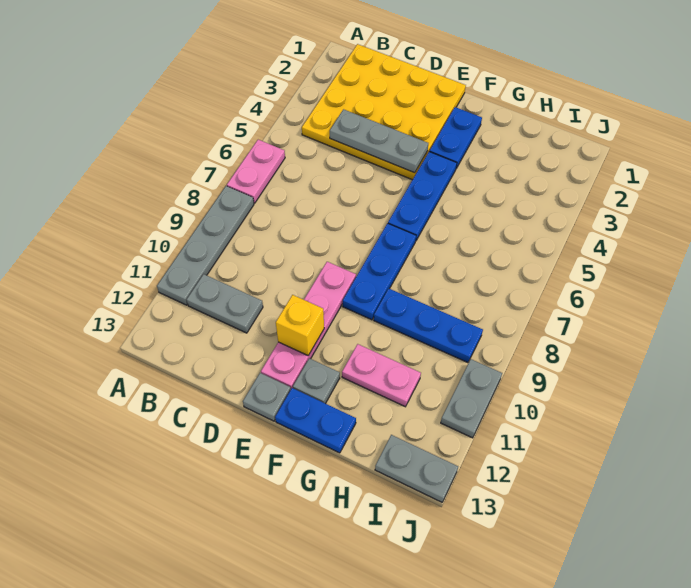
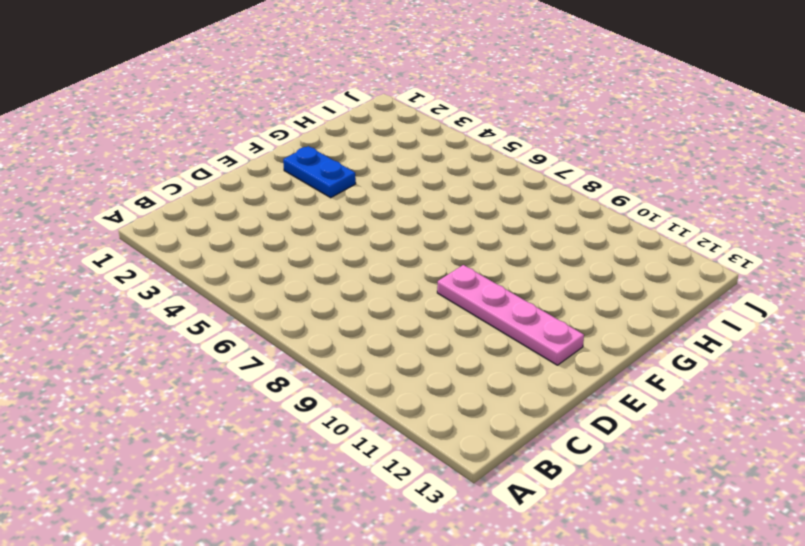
none -> pink 1x2 plate [227,140,285,203]
none -> grey 1x4 plate [157,186,254,305]
none -> yellow 4x4 plate [302,44,466,180]

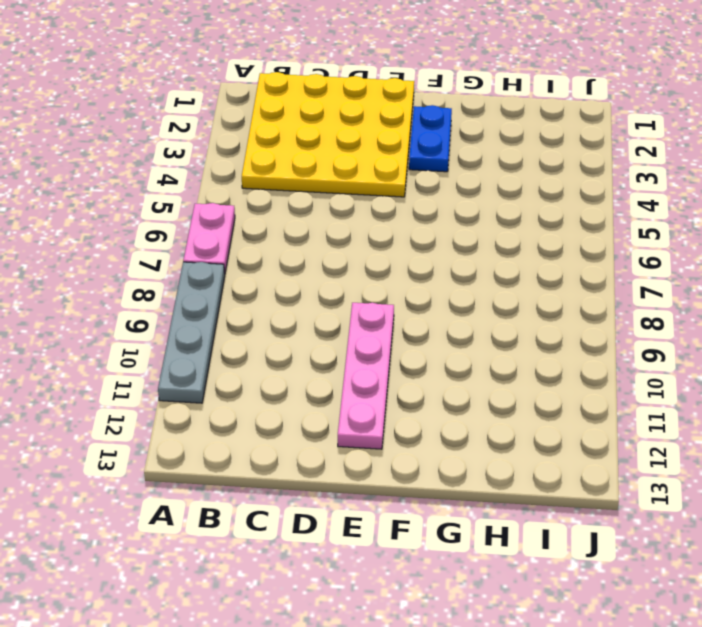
none -> grey 1x2 plate [186,274,263,333]
none -> grey 1x1 plate [243,373,291,421]
none -> blue 1x3 plate [388,152,457,240]

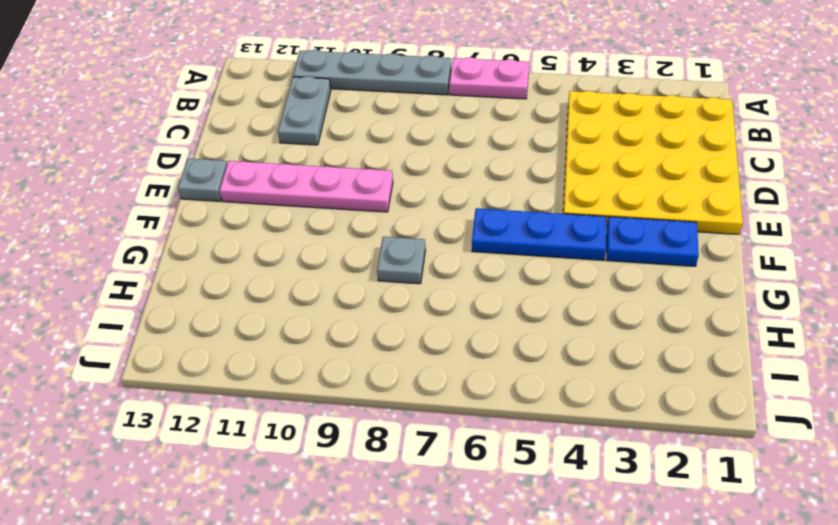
grey 1x1 plate [377,237,426,284] -> grey 1x1 plate moved to [293,358,340,404]
none -> blue 1x3 plate [343,223,416,320]
none -> blue 1x2 plate [275,388,356,453]
none -> blue 1x3 plate [374,289,483,363]

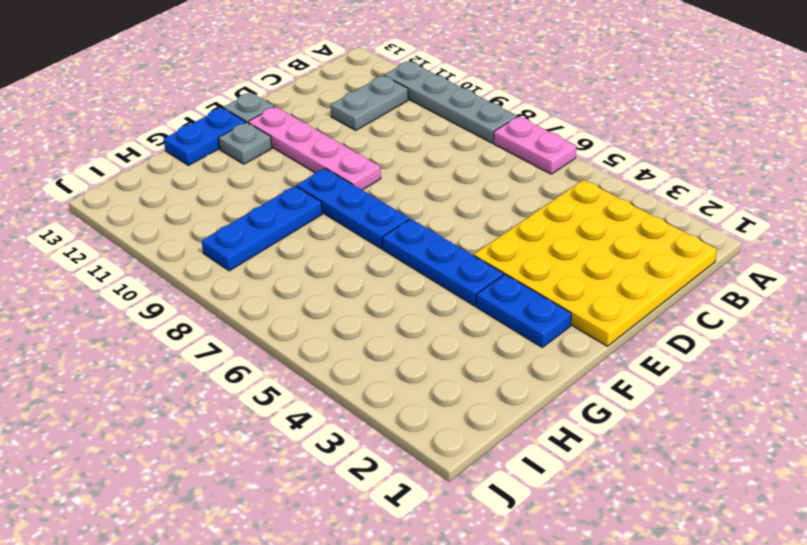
none -> pink 1x2 plate [342,344,421,407]
none -> grey 1x2 plate [375,435,458,502]
none -> grey 1x2 plate [441,359,502,438]

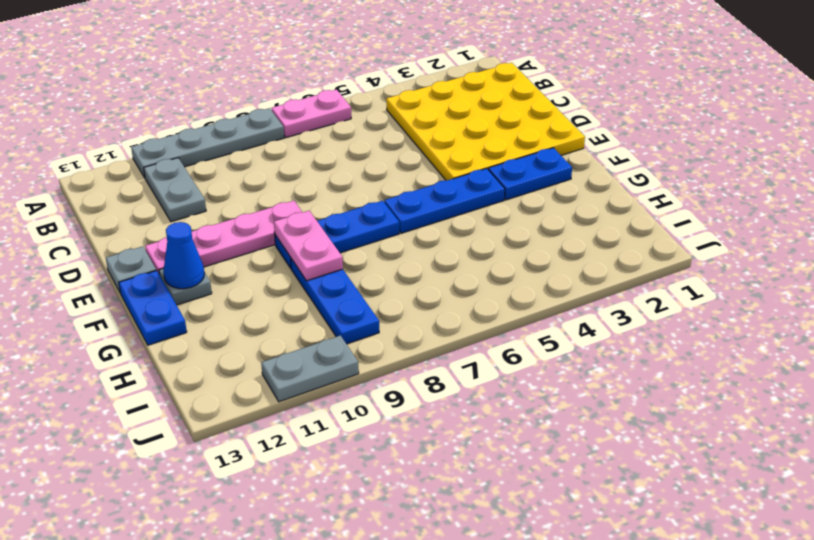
pink 1x2 plate [274,211,343,281] -> pink 1x2 plate moved to [342,344,421,407]
blue 1x1 cone [163,222,204,289] -> none
none -> grey 1x2 plate [375,435,458,502]
none -> grey 1x3 plate [330,109,428,173]
none -> yellow 1x1 brick [276,295,324,355]

